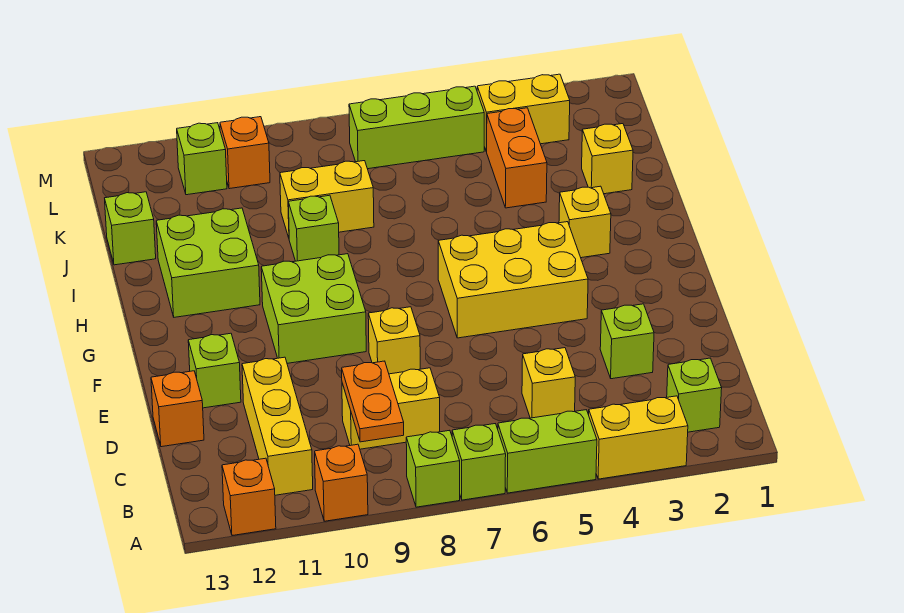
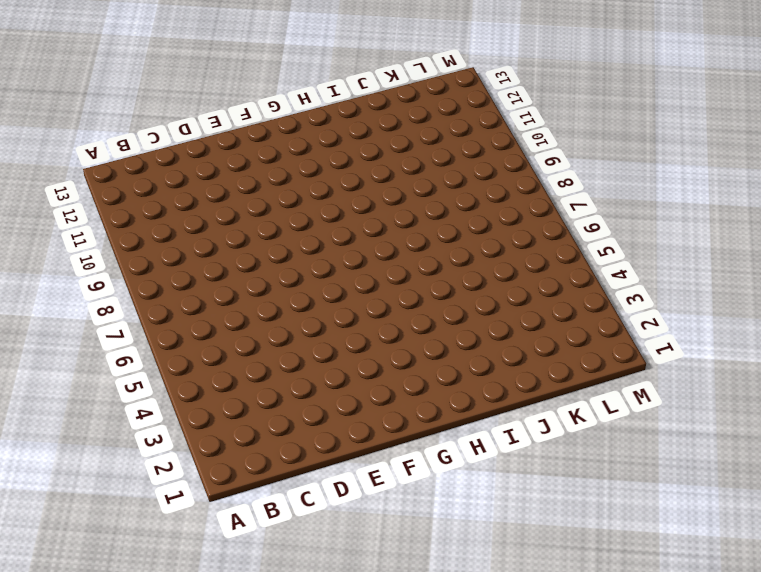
none -> yellow 1x2 brick [589,396,688,479]
none -> lime 1x2 brick [498,410,597,493]
none -> lime 1x1 brick [452,424,506,500]

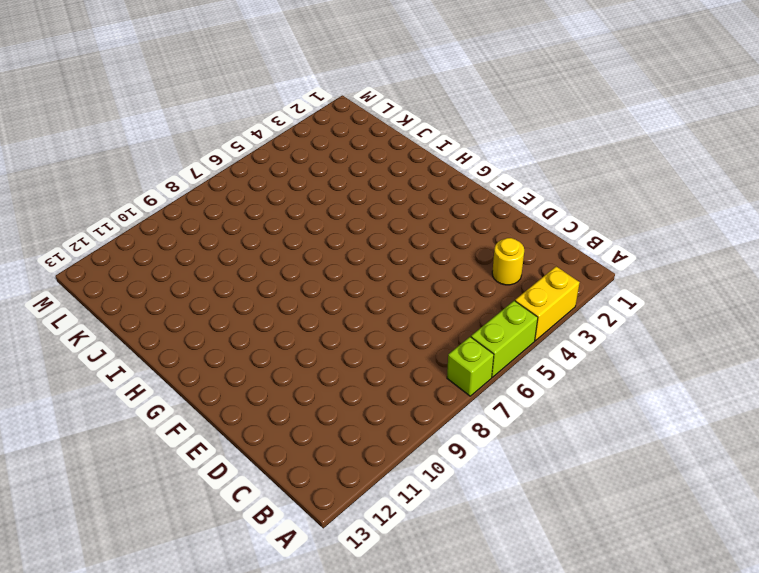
yellow 1x1 round brick [492,238,524,285] -> none
none -> lime 1x1 brick [406,430,460,507]
none -> orange 1x1 brick [315,444,368,521]
none -> orange 1x1 brick [222,458,276,536]

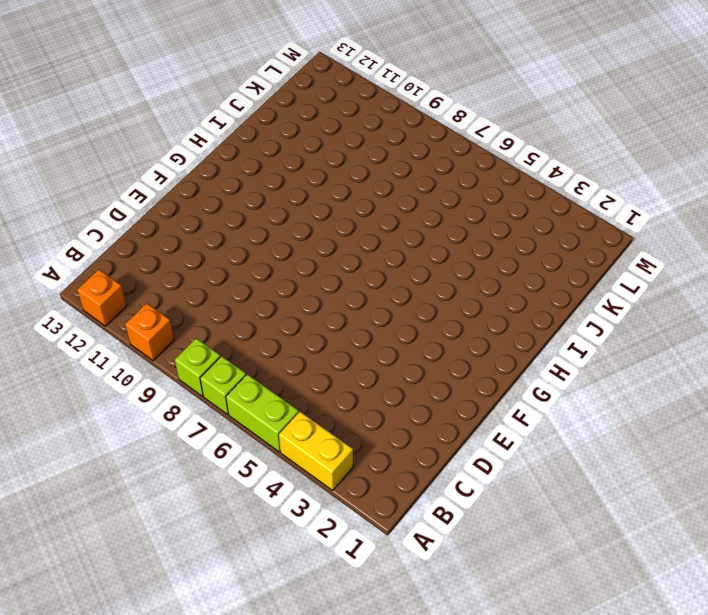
none -> lime 1x1 brick [667,358,722,432]
none -> yellow 1x3 brick [242,357,313,495]
none -> yellow 1x1 brick [522,348,575,418]

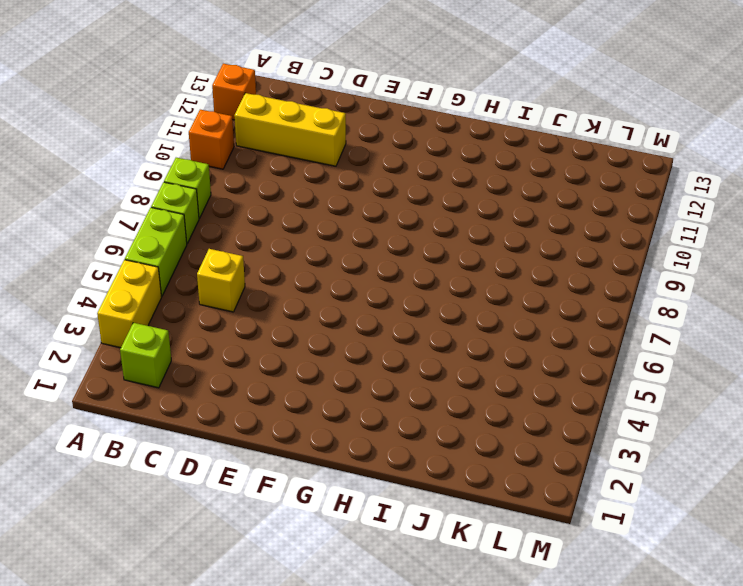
none -> yellow 1x2 brick [342,368,440,449]
none -> lime 1x1 brick [600,304,654,379]
none -> orange 1x1 brick [151,371,204,447]

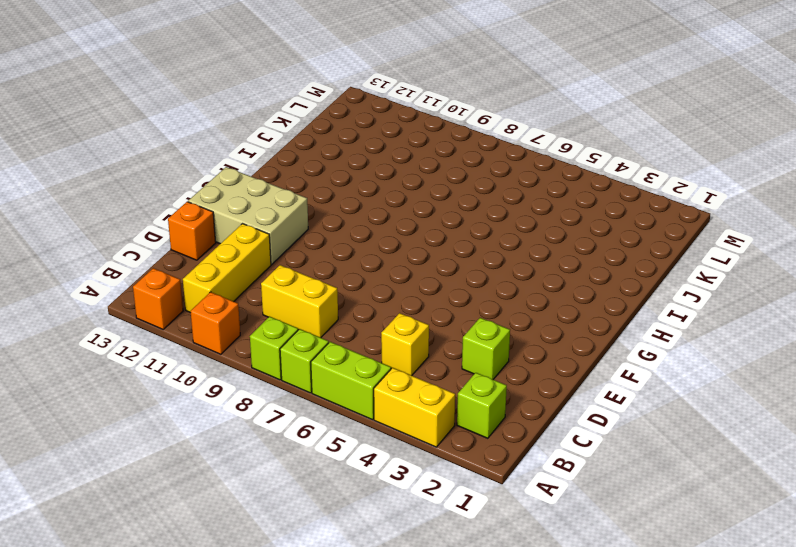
tan 2x3 brick [188,167,308,264] -> lime 1x1 brick [188,333,241,408]
none -> yellow 1x1 brick [368,307,420,374]
none -> yellow 2x3 brick [438,222,588,338]
none -> lime 2x2 brick [261,254,366,363]

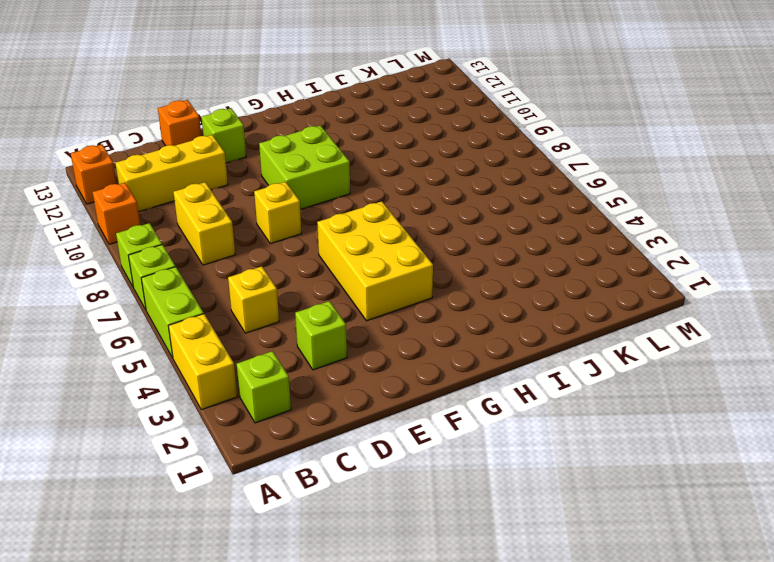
none -> yellow 1x1 brick [559,186,611,258]
none -> lime 2x2 brick [156,208,260,317]
none -> lime 1x1 brick [288,195,339,261]

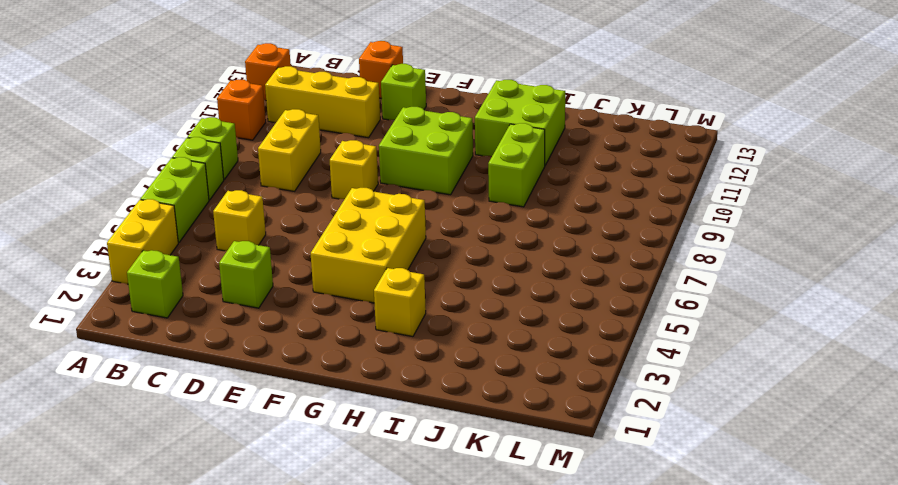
lime 1x2 brick [488,123,545,207] -> lime 1x1 brick [288,195,339,261]
none -> yellow 1x1 brick [582,124,633,194]
none -> orange 1x2 brick [486,108,547,208]
none -> yellow 1x2 brick [280,161,374,238]

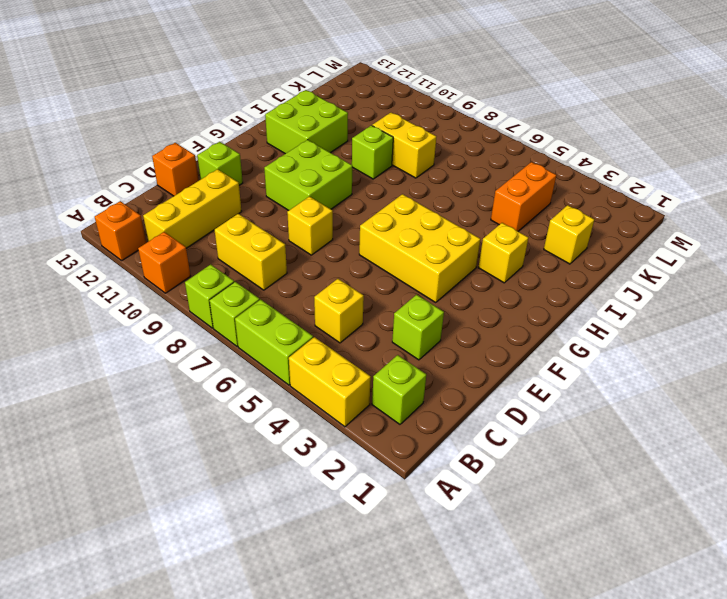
none -> lime 1x1 brick [105,192,156,265]
none -> yellow 1x2 brick [477,74,570,151]
none -> lime 1x3 brick [349,86,484,169]

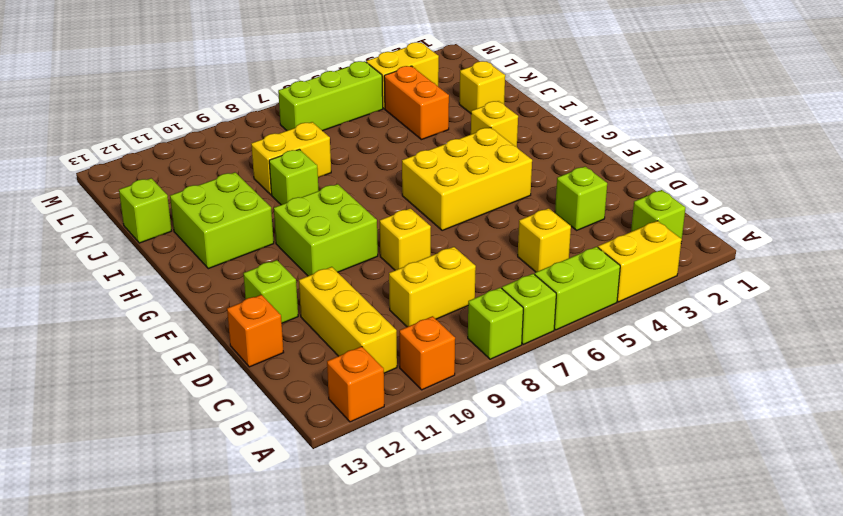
none -> orange 1x1 brick [220,117,270,189]
none -> lime 1x1 brick [177,123,227,195]
none -> orange 1x2 plate [342,361,404,442]

